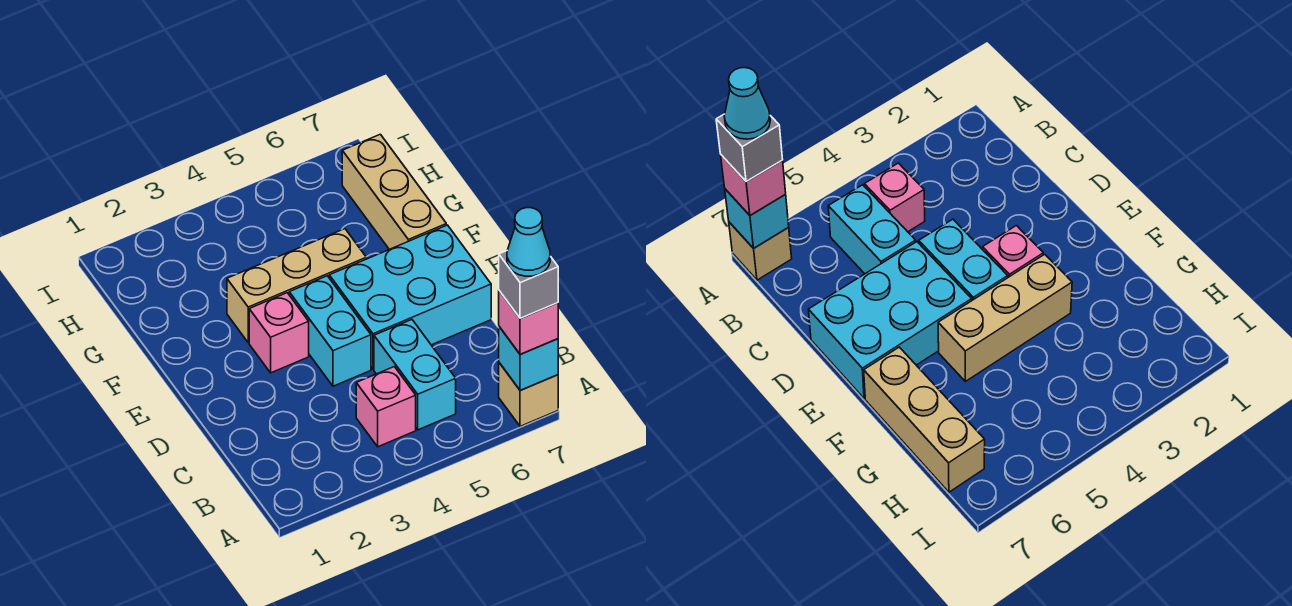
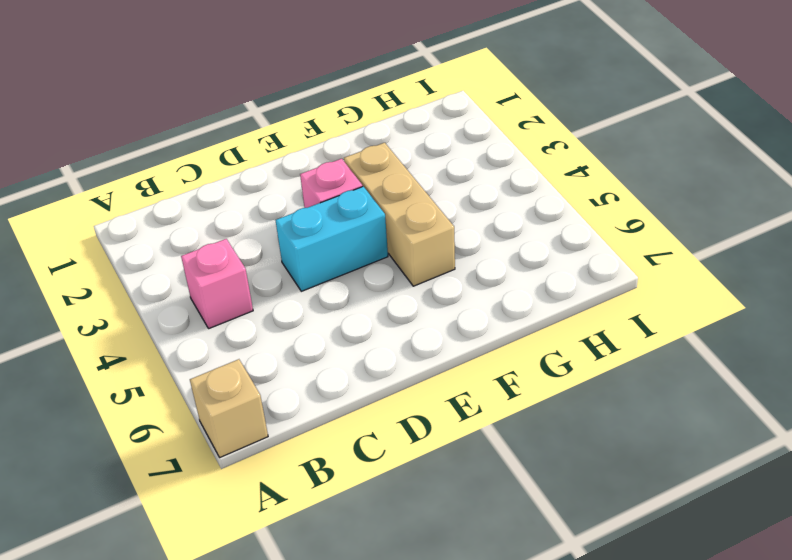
none -> cyan 1x2 brick [374,320,456,430]
none -> cyan 2x3 brick [329,225,491,369]
none -> tan 1x3 brick [342,134,446,249]

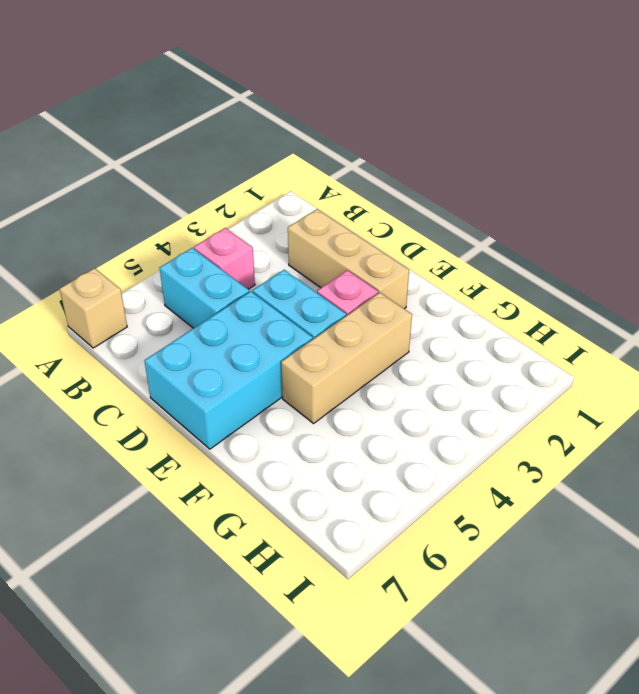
tan 1x3 brick [288,209,409,309] -> tan 1x3 brick moved to [342,134,446,249]
none -> cyan 1x1 brick [499,327,558,391]
none -> pink 1x1 brick [499,291,558,354]
none -> grey 1x1 brick [499,251,558,318]

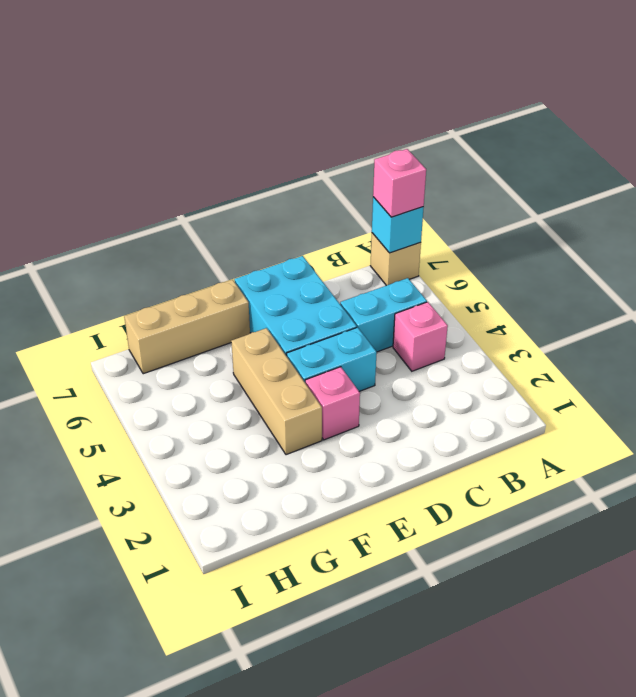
none -> grey 1x1 brick [499,251,558,318]
none -> cyan 1x1 cone [507,208,550,276]

